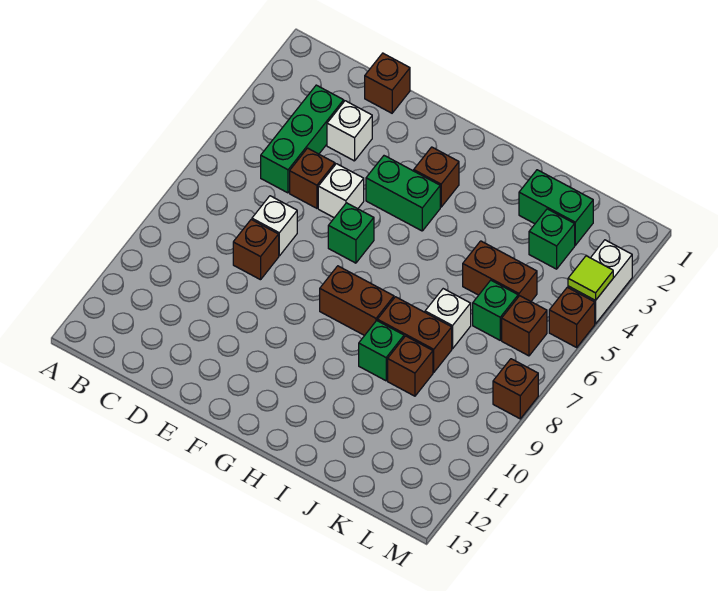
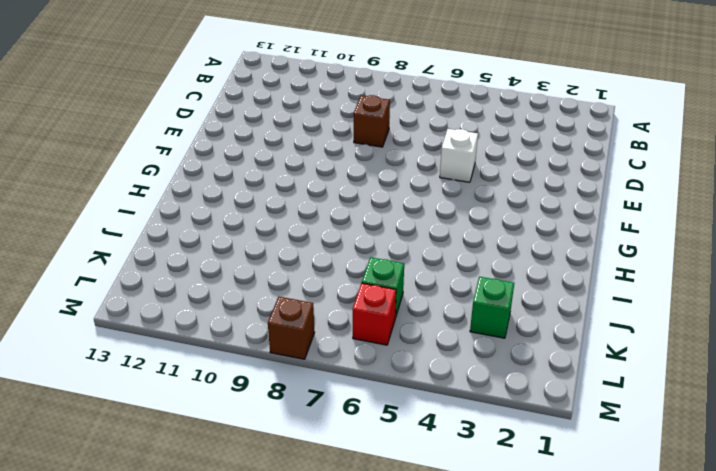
red 1x1 brick [353,283,396,345] -> brown 1x1 brick [502,296,547,356]
none -> green 1x3 brick [261,85,344,193]
none -> brown 1x1 brick [365,53,410,113]
none -> white 1x1 brick [327,101,372,161]

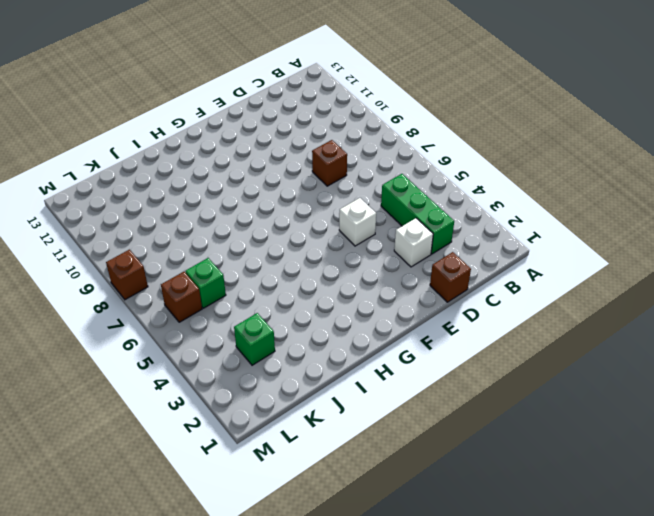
none -> brown 1x1 brick [290,148,335,208]
none -> white 1x1 brick [252,196,297,256]
none -> green 1x2 brick [366,156,440,231]

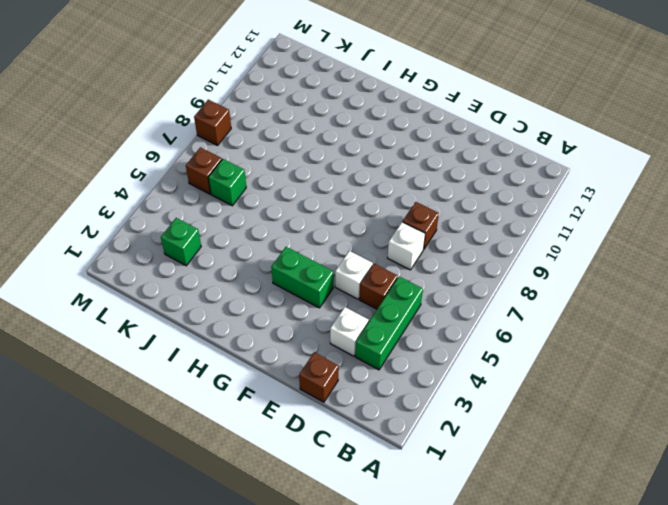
none -> green 1x1 brick [328,203,374,263]
none -> brown 1x1 brick [414,147,459,207]
none -> brown 1x2 brick [320,266,394,336]

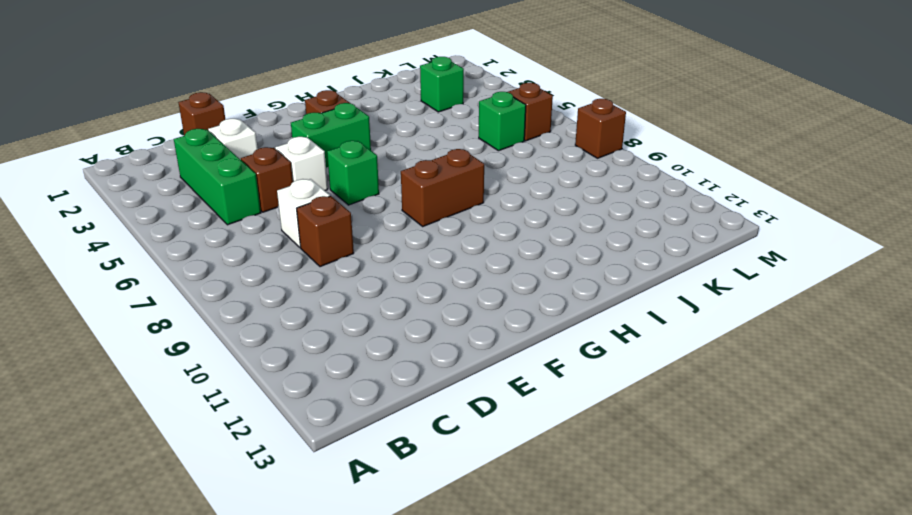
none -> brown 1x2 brick [377,297,452,372]
none -> green 1x1 brick [359,321,404,381]
none -> green 1x2 brick [519,170,593,245]

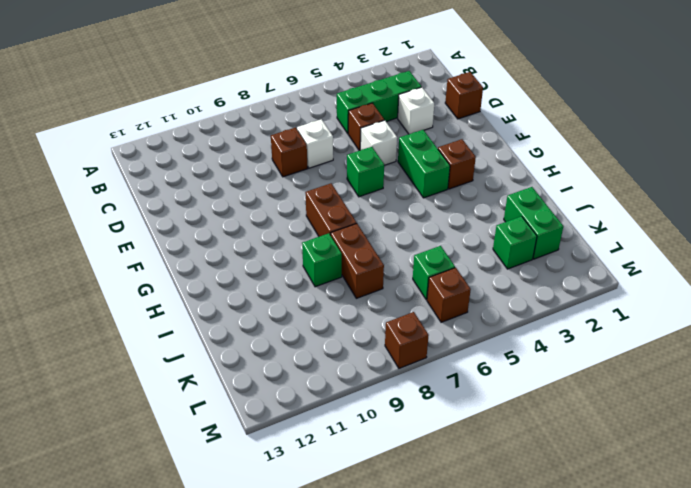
none -> brown 1x2 brick [463,241,537,301]
none -> white 1x1 brick [425,289,471,349]
none -> brown 1x1 brick [388,336,433,396]

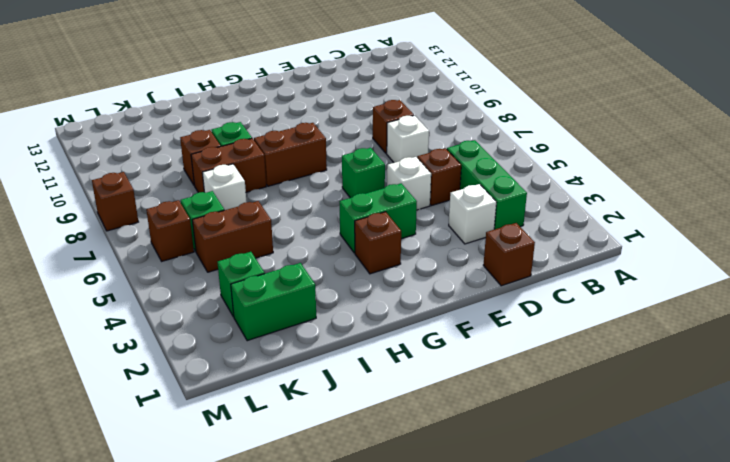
none -> white 1x2 brick [568,240,632,324]
none -> brown 1x1 brick [549,287,595,347]
none -> lime 1x1 tile [568,256,613,301]

